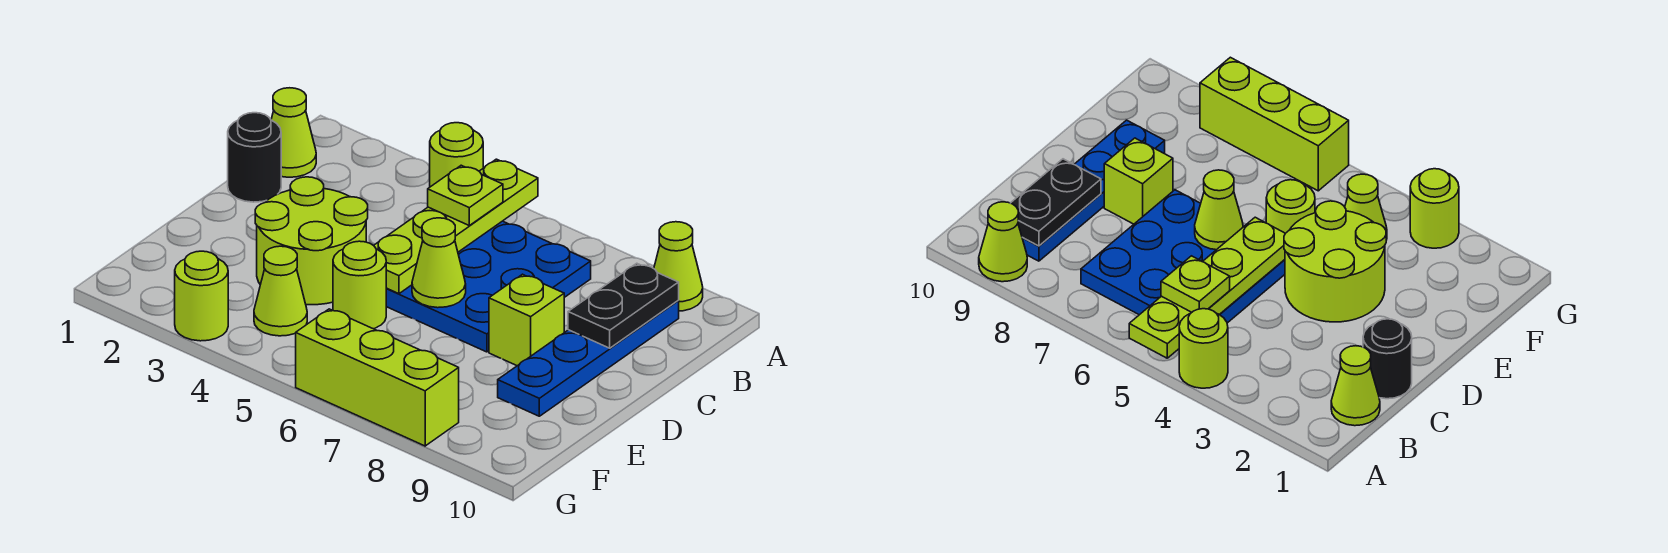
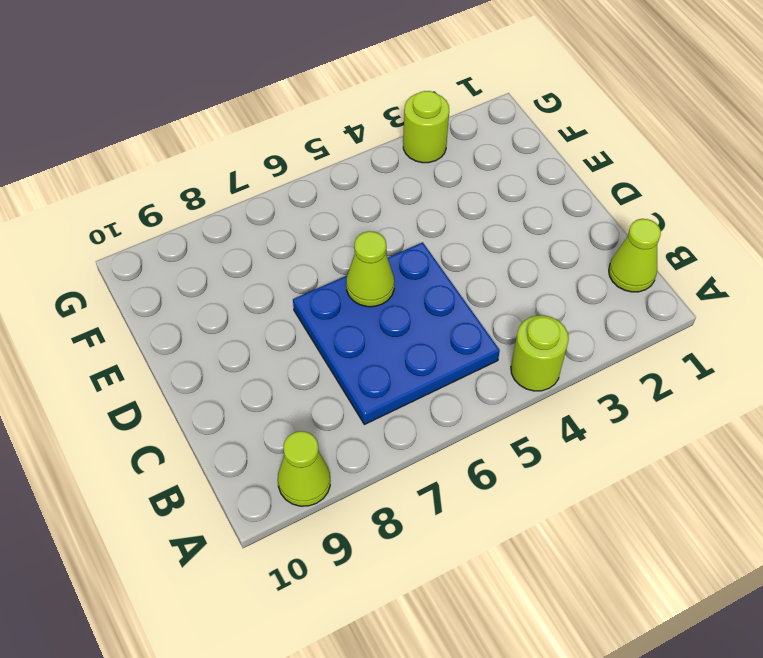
none -> blue 1x4 plate [498,301,679,416]
none -> black 1x1 round brick [228,113,281,202]
none -> lime 2x2 round brick [255,177,368,305]

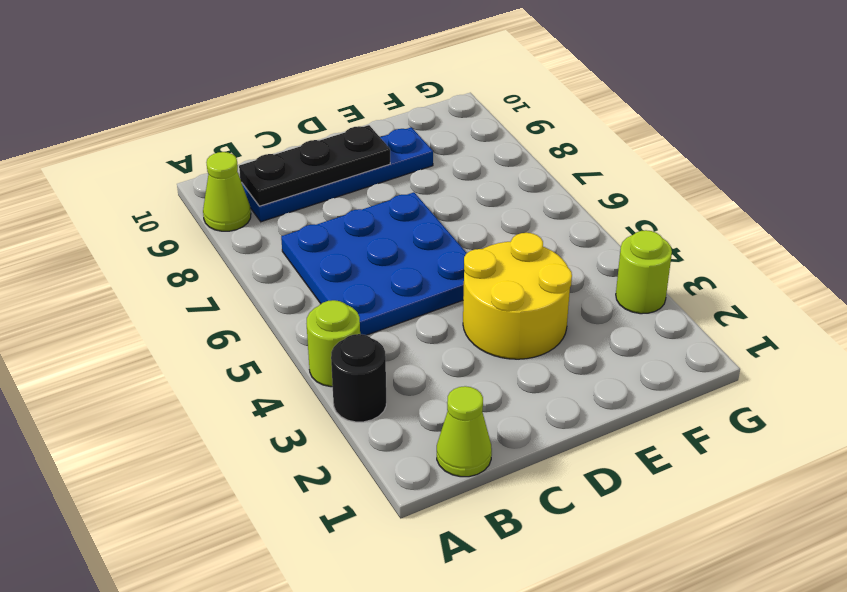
black 1x1 round brick [331,334,386,422] -> black 1x1 round brick moved to [228,113,281,202]
black 1x3 plate [239,125,390,206] -> black 1x2 plate [568,263,679,348]
yellow 2x2 round brick [463,233,572,359] -> lime 2x2 round brick [255,177,368,305]
none -> lime 1x1 brick [489,274,564,366]
none -> lime 1x1 round brick [333,241,386,329]
none -> lime 1x1 cone [254,246,307,336]

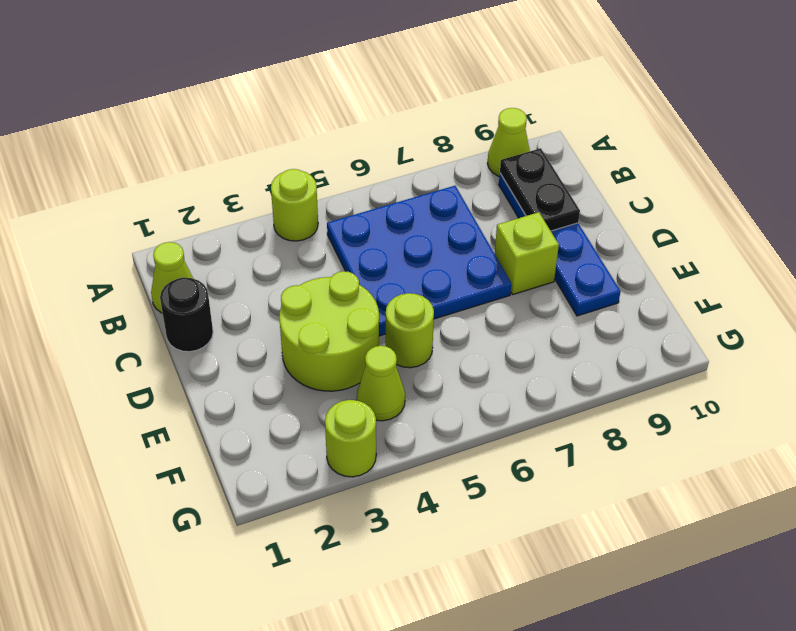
none -> lime 1x3 brick [296,309,459,446]
none -> lime 1x4 plate [374,159,538,294]
none -> lime 1x1 cone [412,218,466,308]

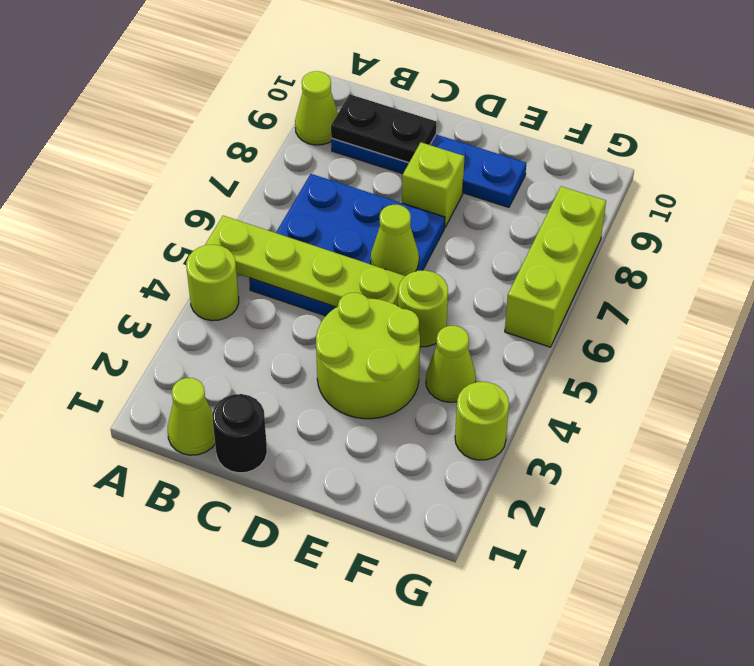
none -> lime 1x1 plate [428,165,503,225]

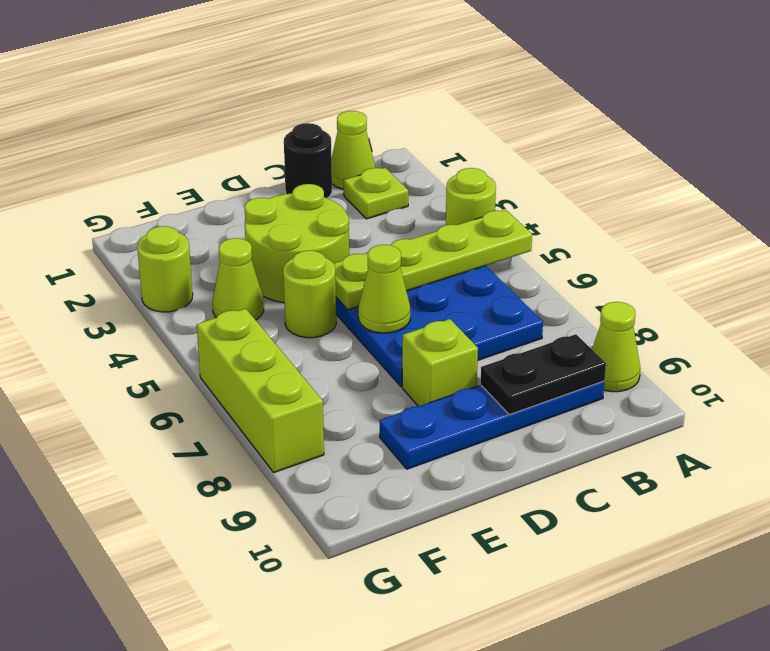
lime 1x1 plate [344,168,408,219] -> lime 1x1 plate moved to [428,165,503,225]

